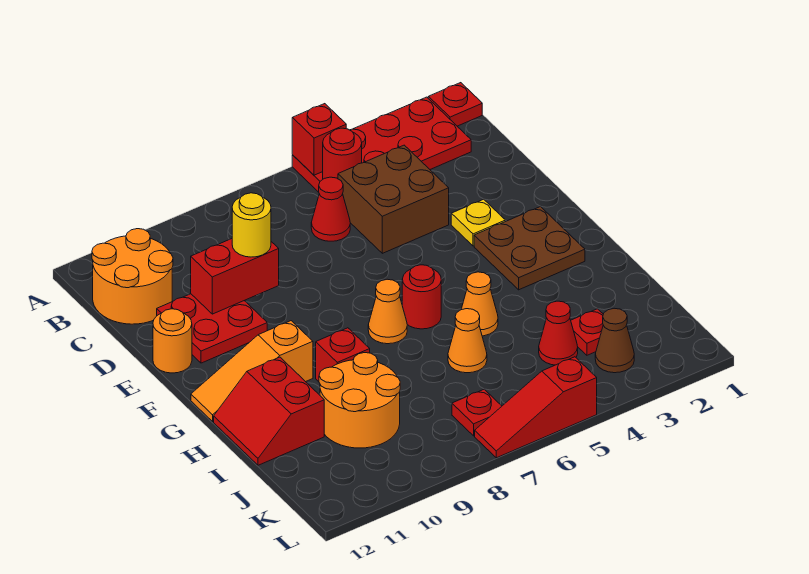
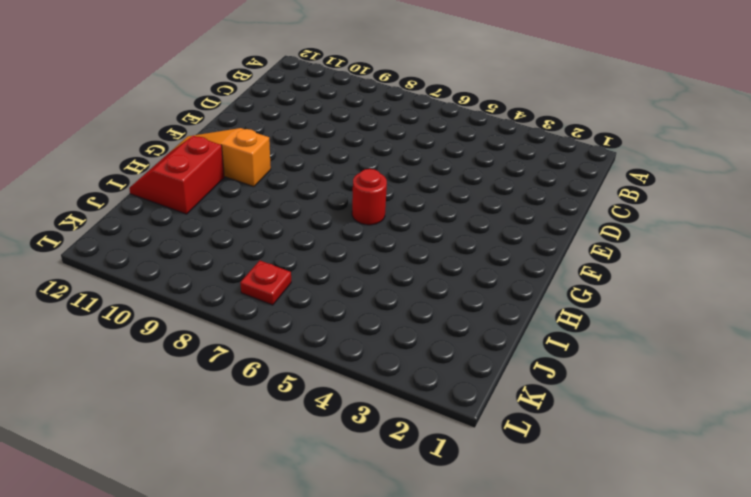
none -> red 1x1 plate [428,83,482,126]
none -> red 2x4 plate [292,97,471,192]
none -> orange 2x2 round brick [92,229,173,324]

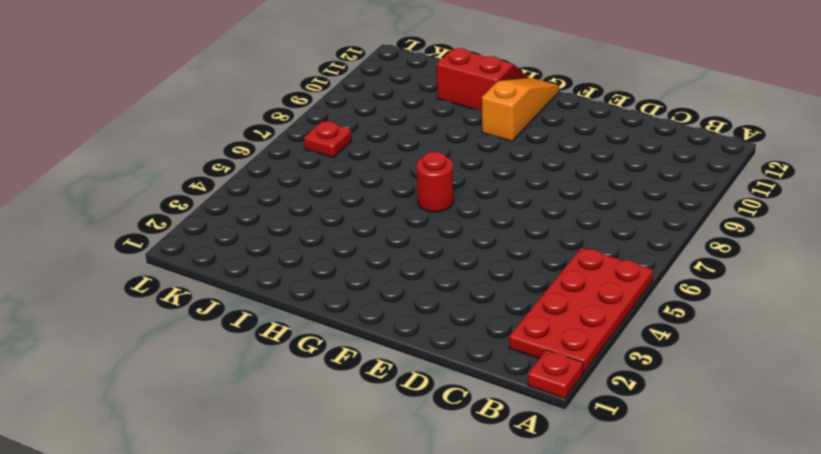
none -> orange 2x2 round brick [92,229,173,324]
none -> brown 2x2 brick [338,145,449,253]
none -> red 1x1 cone [311,177,350,241]

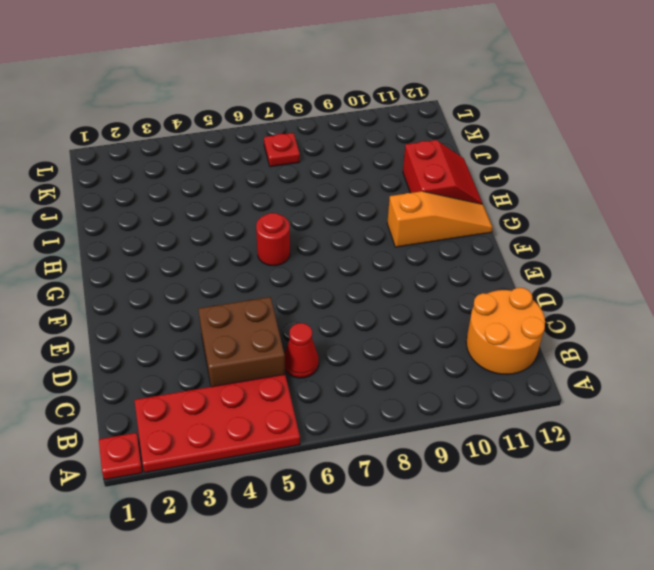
none -> red 2x2 plate [157,294,267,363]
none -> yellow 1x1 plate [451,199,505,246]
none -> orange 1x1 round brick [153,309,192,373]

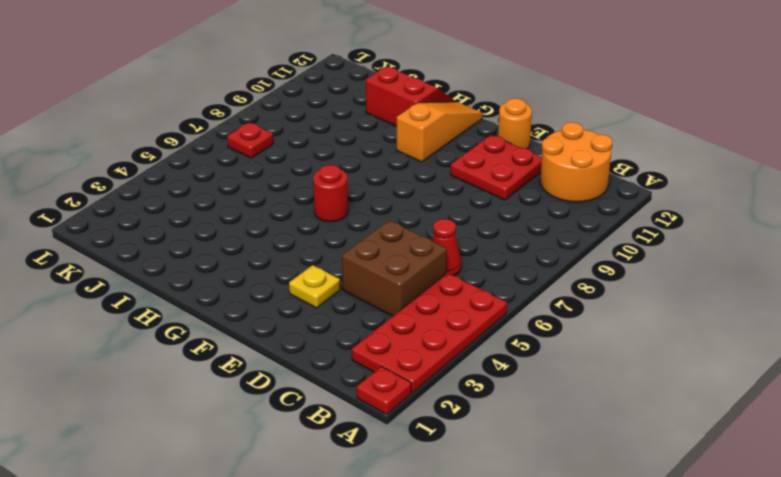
none -> brown 2x2 plate [474,207,585,290]
none -> orange 1x1 cone [368,279,407,344]
none -> orange 1x1 cone [461,272,498,336]

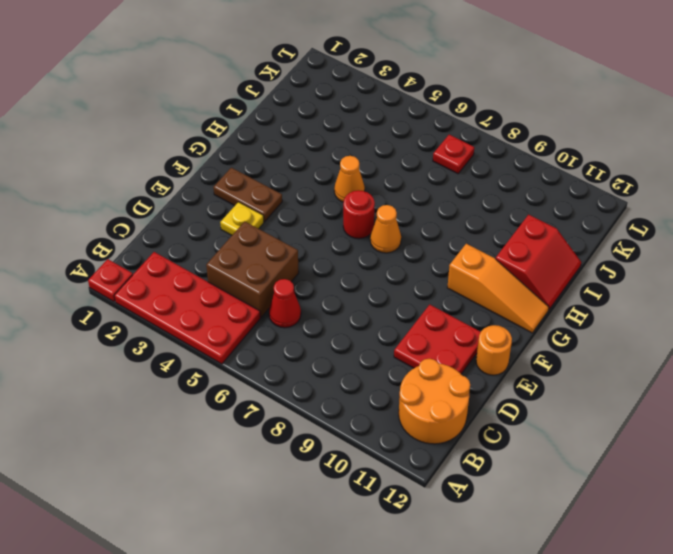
brown 1x2 plate [213,168,282,222] -> brown 2x2 plate [474,207,585,290]
none -> red 1x1 brick [316,328,370,382]
none -> orange 1x1 cone [448,309,487,373]
none -> orange 2x2 round brick [319,353,400,448]

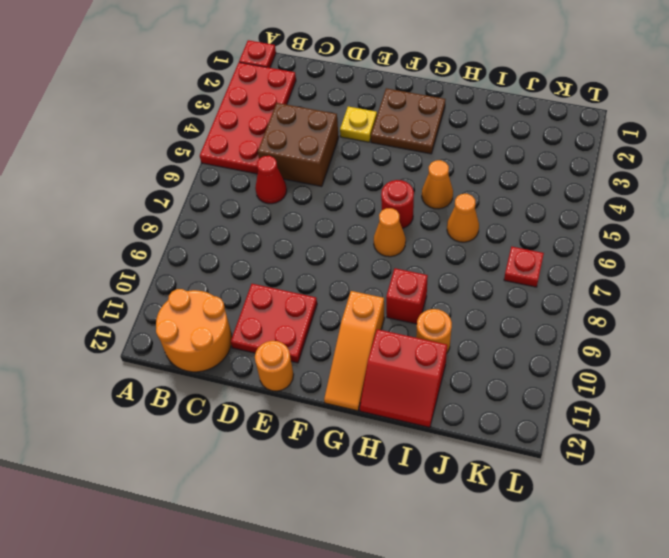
orange 1x1 round brick [416,309,452,353] -> orange 2x2 round brick [319,353,400,448]
none -> red 1x1 plate [571,309,603,355]
none -> red 1x1 cone [539,301,578,365]
none -> brown 1x1 cone [595,308,634,373]

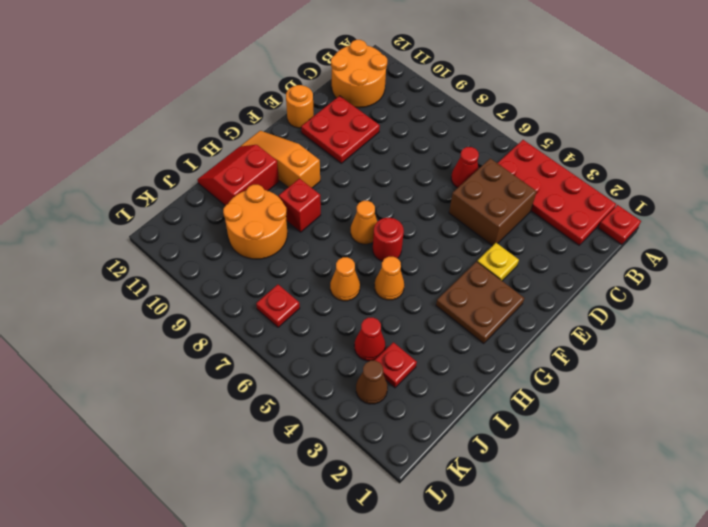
none -> red 1x3 slope [475,357,597,458]
none -> red 1x1 brick [292,104,346,175]
none -> red 1x1 round brick [323,128,362,179]

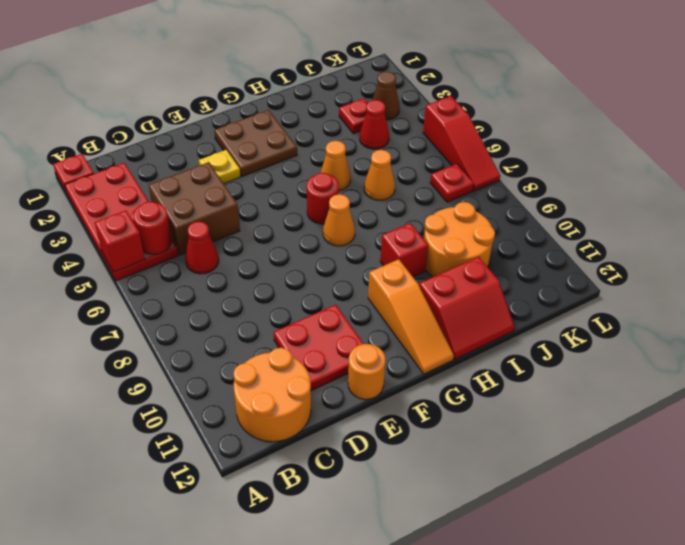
none -> red 1x2 brick [191,239,279,314]
none -> yellow 1x1 round brick [232,193,271,257]

